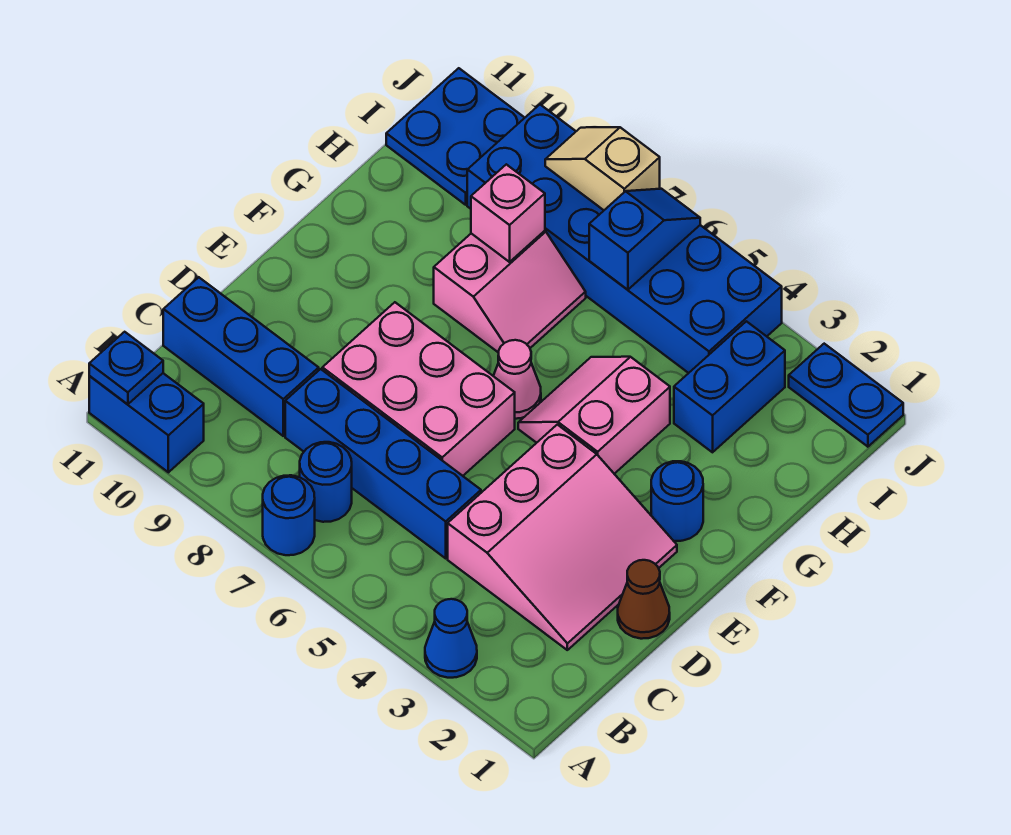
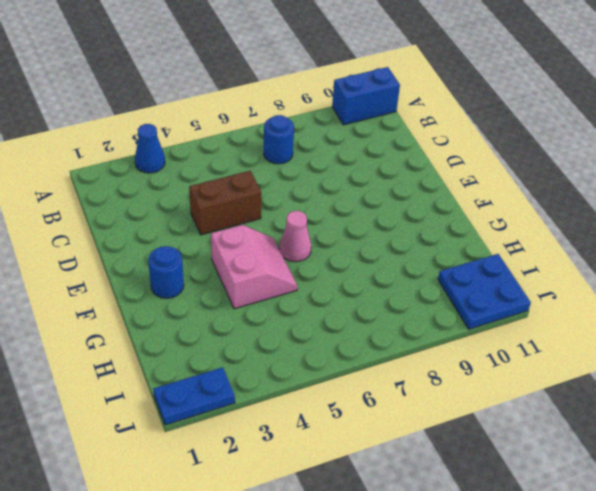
brown 1x2 brick [189,171,261,235] -> pink 3x3 slope [448,425,677,650]
none -> blue 1x1 round brick [263,475,315,555]
none -> blue 1x4 brick [285,369,481,558]
none -> blue 1x3 brick [163,277,319,436]

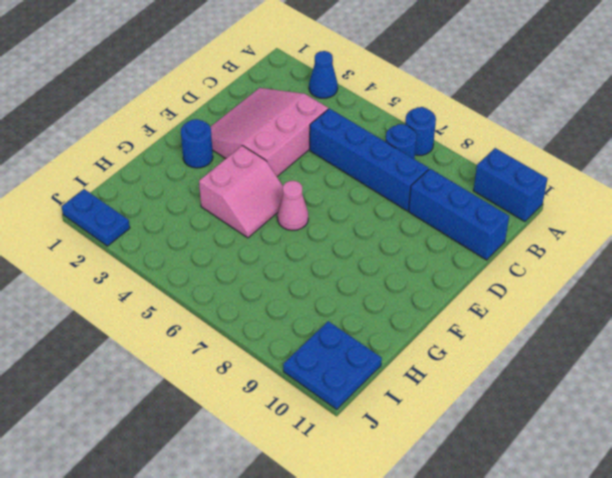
none -> brown 1x1 cone [618,560,670,639]
none -> pink 2x3 brick [322,302,515,476]
none -> pink 2x2 slope [434,231,586,353]

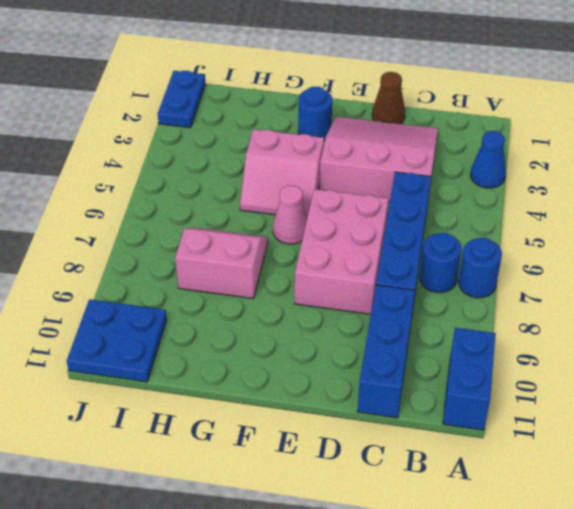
none -> blue 1x2 brick [674,321,785,452]
none -> blue 2x6 brick [467,105,782,373]
none -> blue 1x1 plate [89,332,163,404]

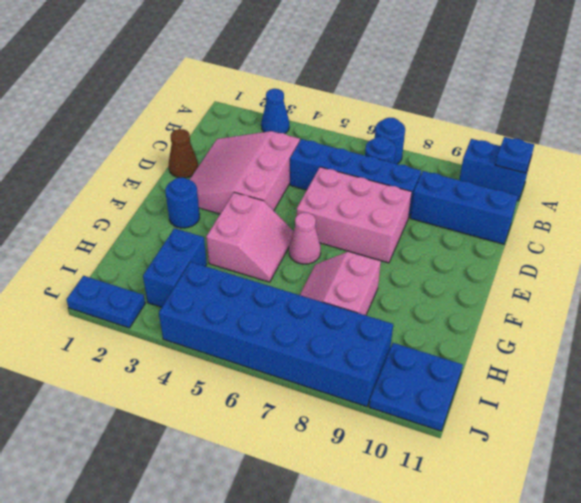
none -> pink 1x1 brick [471,164,545,262]
none -> blue 1x2 slope [589,189,700,290]
none -> tan 1x2 slope [545,127,660,210]

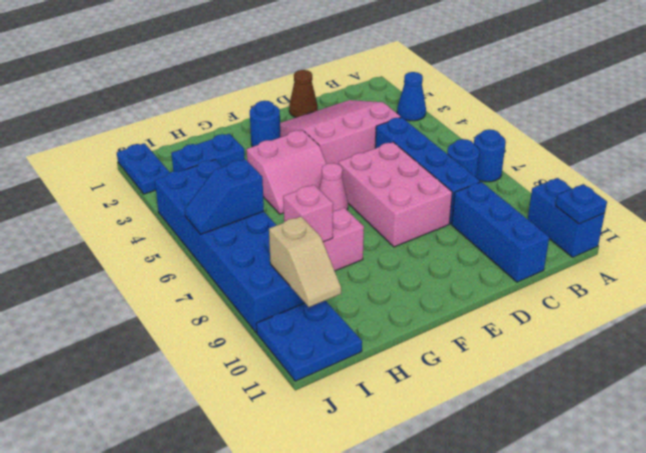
tan 1x2 slope [269,217,341,307] -> tan 1x2 slope moved to [545,127,660,210]

